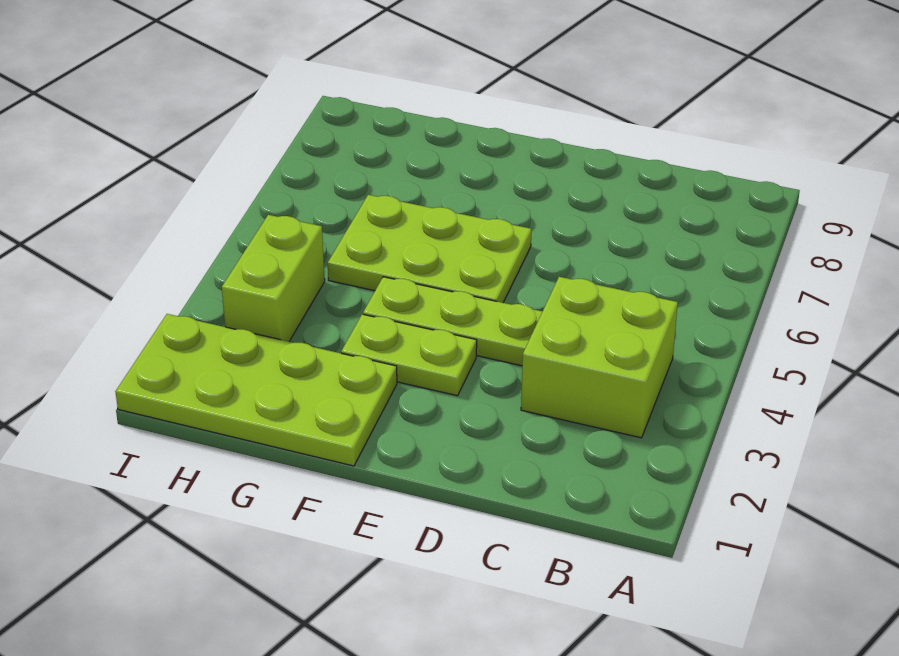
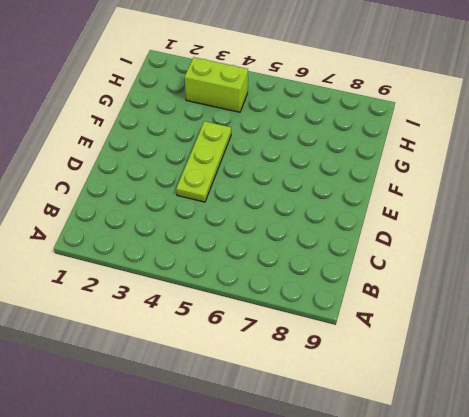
none -> lime 2x2 brick [521,277,678,438]
none -> lime 1x2 plate [341,314,477,396]

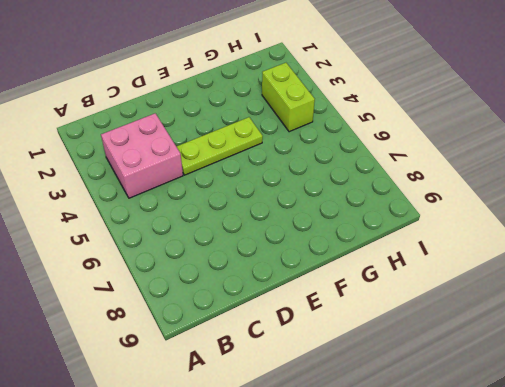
pink 2x2 brick [101,113,183,198] -> lime 2x2 brick [521,277,678,438]
none -> lime 1x2 plate [341,314,477,396]
none -> lime 2x3 plate [328,195,532,303]

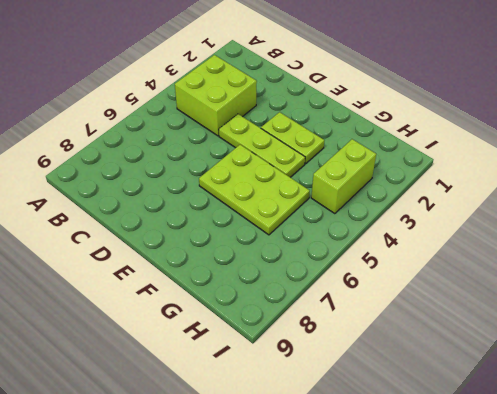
none -> lime 2x4 plate [115,314,397,466]

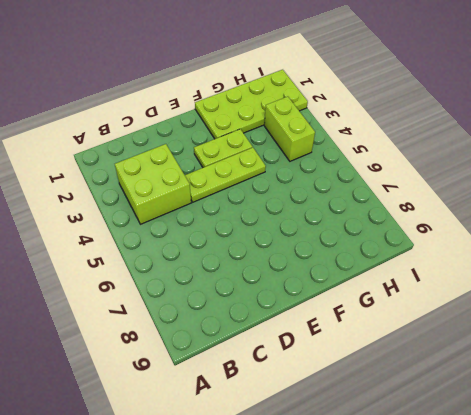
none -> lime 2x3 plate [328,195,532,303]

